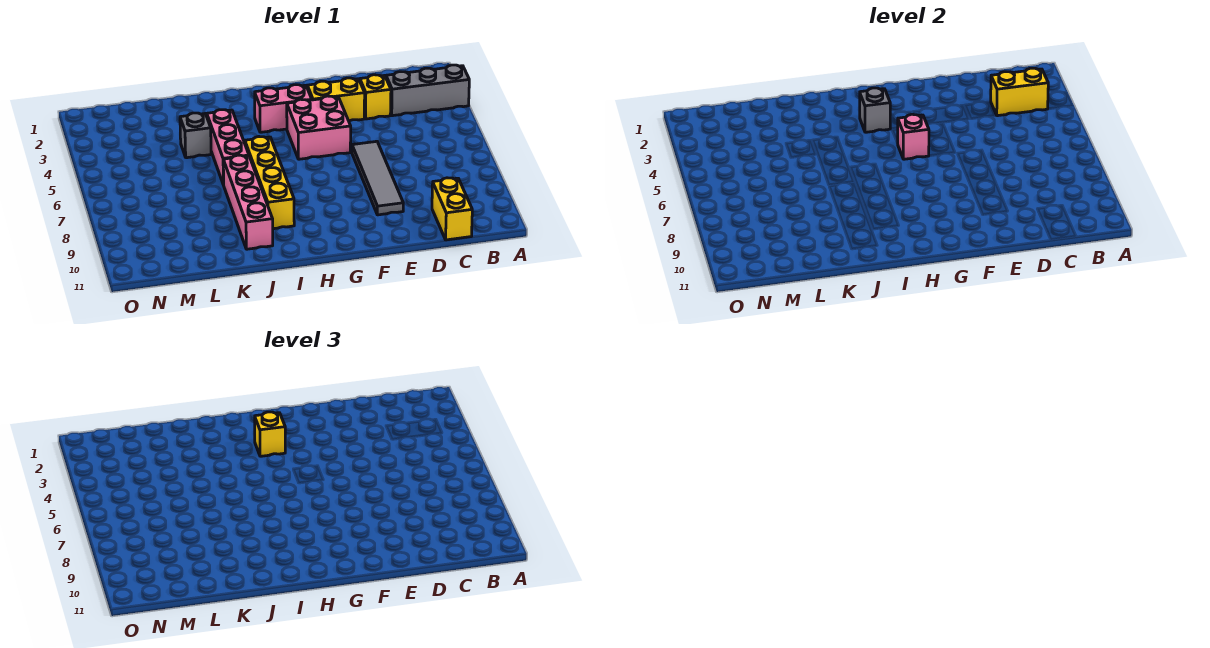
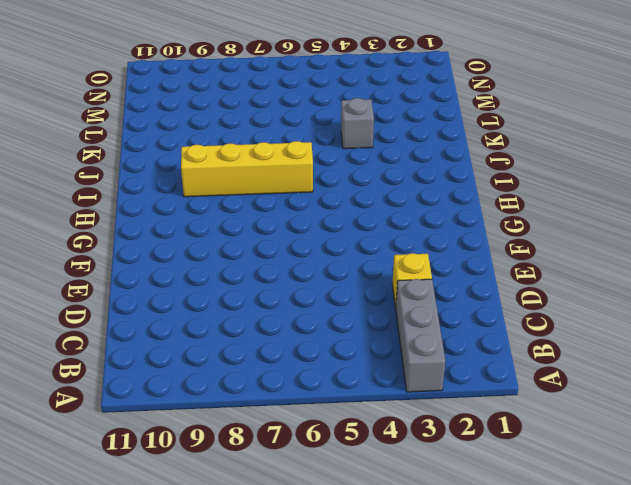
none -> yellow 1x2 brick [432,178,472,240]
none -> yellow 1x2 brick [307,78,365,121]
none -> grey 1x4 tile [352,141,403,215]

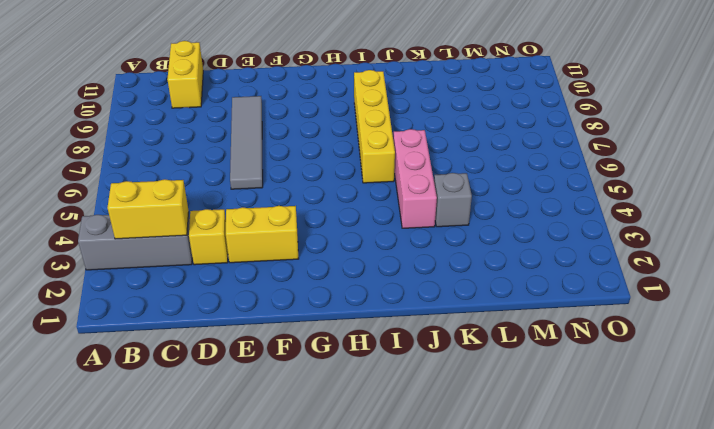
none -> pink 2x2 brick [287,96,351,159]
none -> pink 1x2 brick [255,85,312,132]
none -> pink 1x4 brick [223,155,273,249]

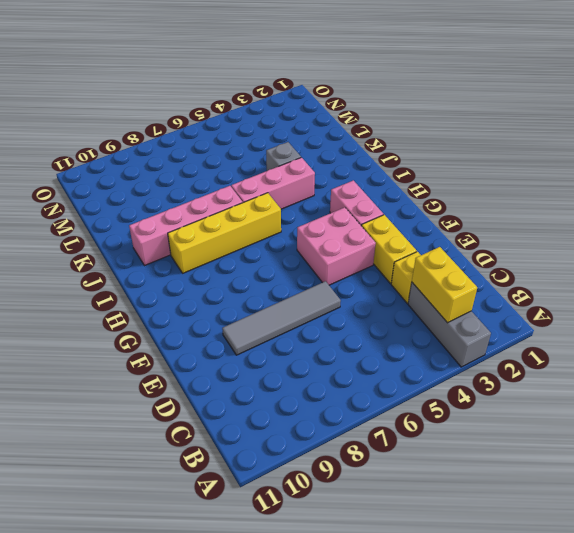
none -> yellow 1x2 brick [432,178,472,240]
none -> pink 1x1 brick [898,114,929,159]
none -> grey 1x1 brick [860,88,890,132]

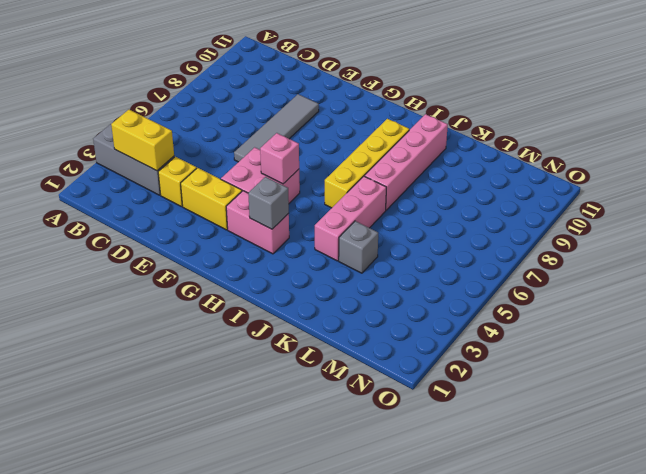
none -> yellow 1x2 brick [432,178,472,240]
none -> yellow 1x1 brick [255,412,285,456]

